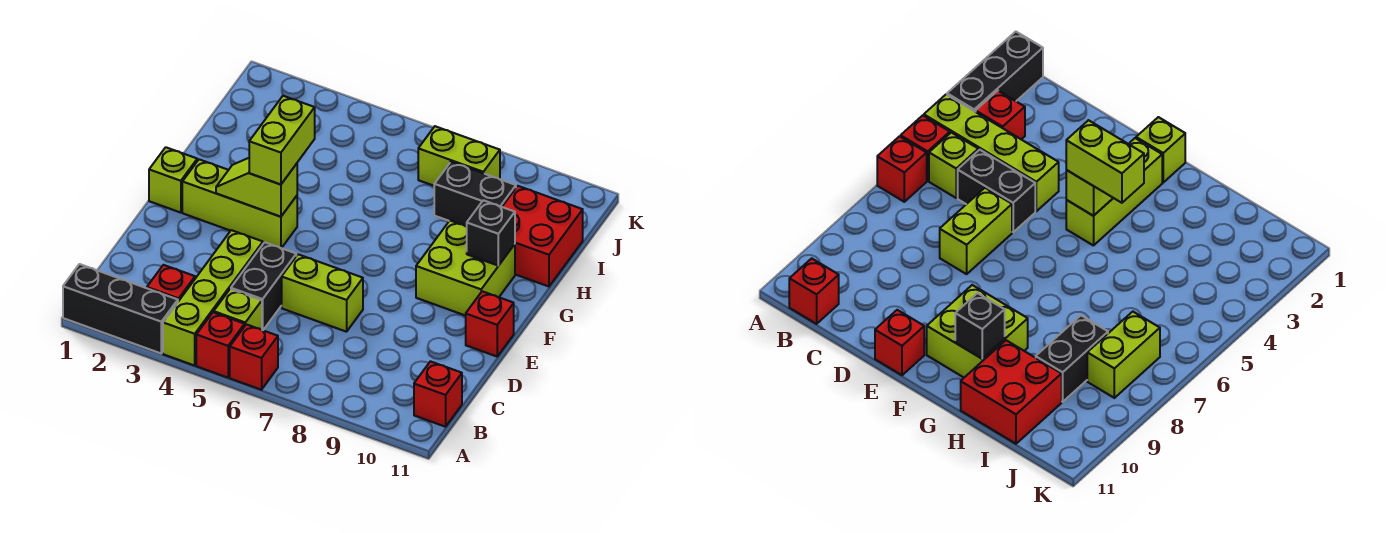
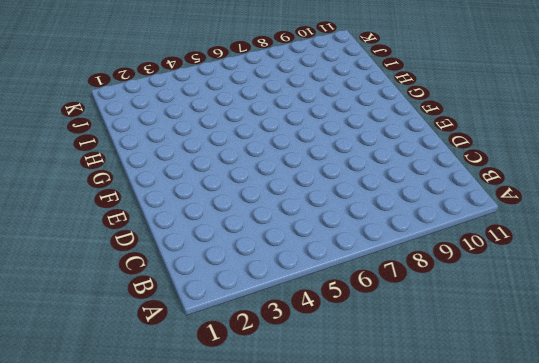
none -> black 1x3 brick [63,264,178,353]
none -> lime 1x4 brick [163,230,263,366]
none -> red 1x1 brick [196,312,245,378]

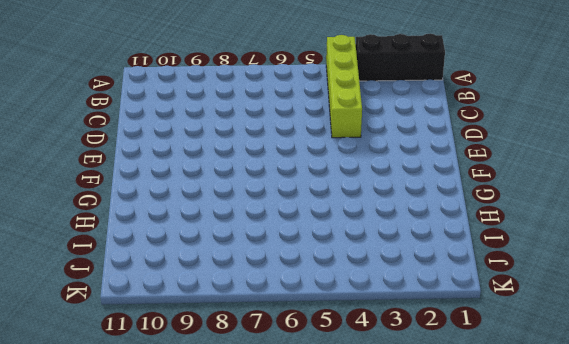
none -> red 1x1 brick [196,312,245,378]
none -> red 1x1 brick [230,324,278,390]
none -> red 1x1 brick [147,265,195,301]

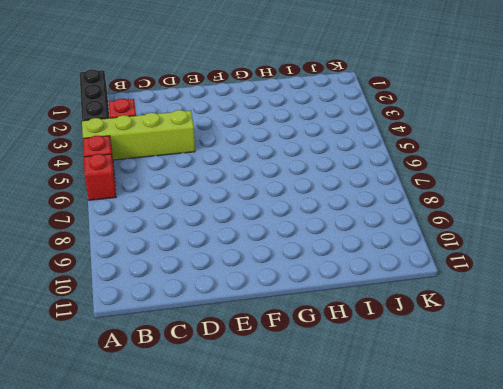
none -> lime 1x1 brick [214,289,262,330]
none -> red 1x1 brick [414,361,462,427]
none -> black 1x2 brick [231,242,296,330]

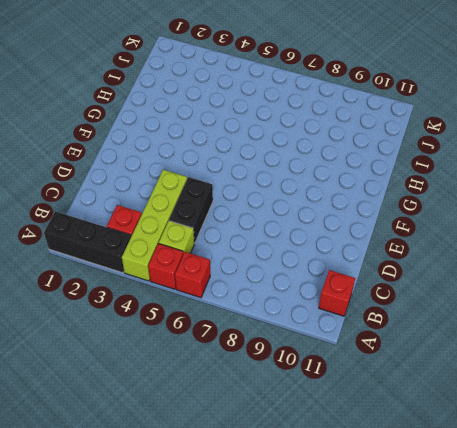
none -> lime 1x2 brick [282,254,363,332]
none -> red 1x1 brick [466,291,514,356]
none -> lime 1x1 brick [149,147,197,213]

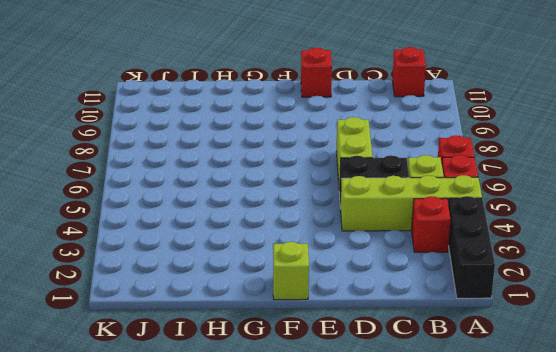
none -> lime 1x3 brick [182,159,297,248]
none -> lime 2x2 brick [416,221,515,316]
none -> red 2x2 brick [502,186,583,286]

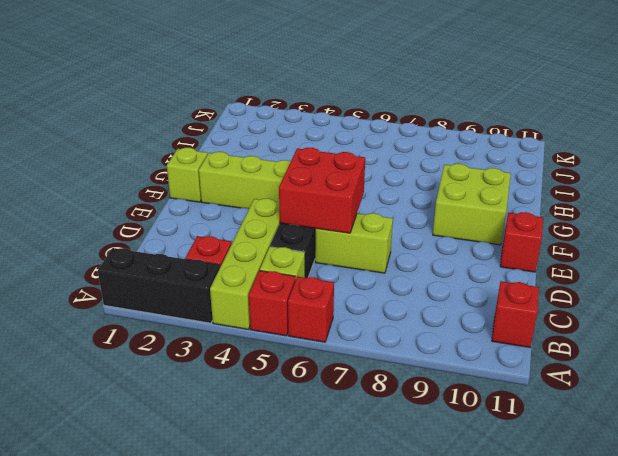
red 2x2 brick [279,148,365,233] -> red 2x2 brick moved to [502,186,583,286]
none -> black 1x2 brick [434,162,516,226]
none -> lime 1x2 brick [418,126,500,186]
none -> lime 1x2 slope [216,158,297,217]

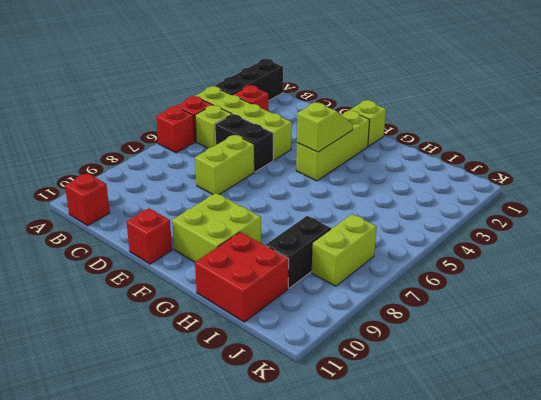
none -> black 1x1 brick [467,200,515,266]
none -> lime 1x2 brick [249,96,315,184]

